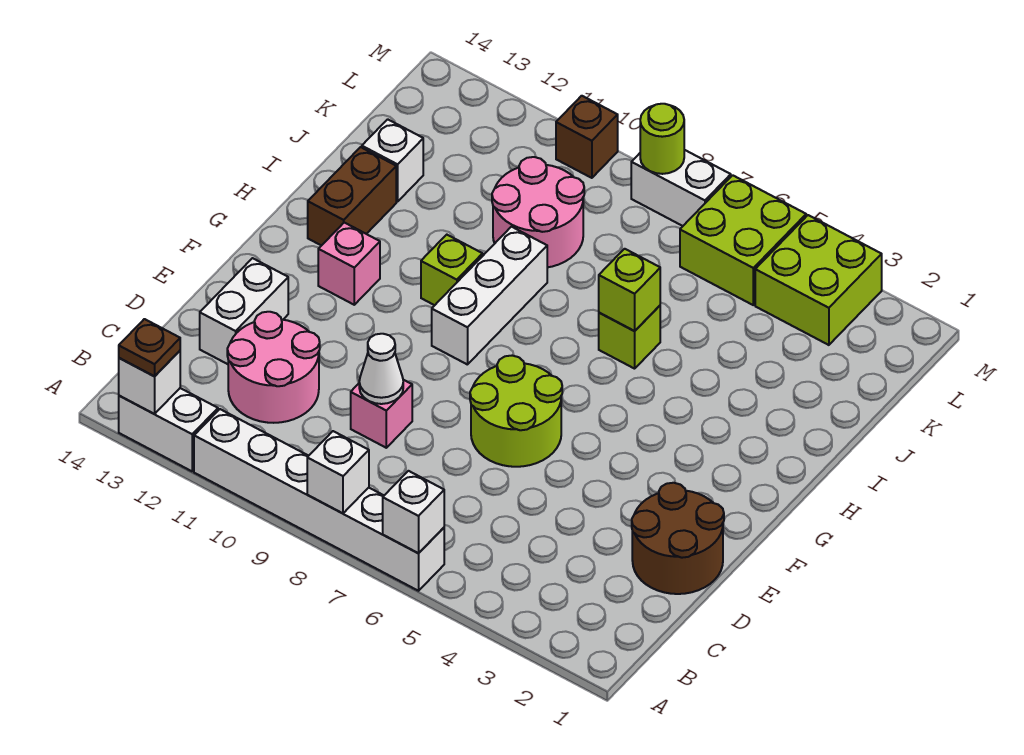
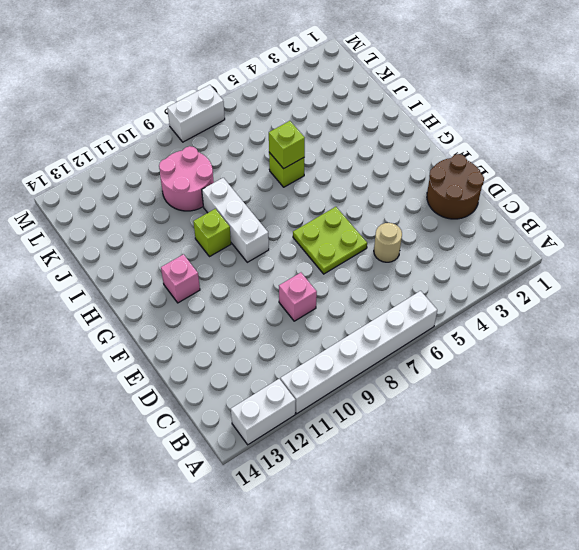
tan 1x1 round brick [374,223,402,262] -> none
lime 2x2 plate [293,207,367,274] -> lime 2x2 round brick [470,356,562,467]
none -> pink 2x2 round brick [227,312,320,423]
none -> white 1x2 brick [200,258,288,364]
none -> brown 1x2 brick [308,147,396,246]

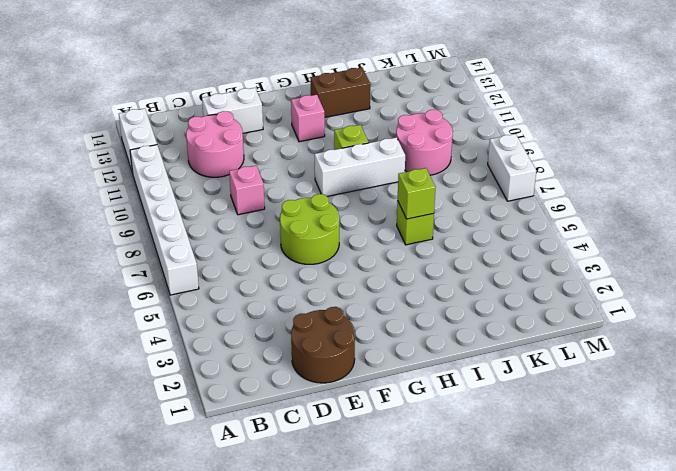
none -> white 1x1 brick [362,119,423,202]
none -> lime 2x2 brick [755,215,882,345]
none -> lime 2x2 brick [680,175,806,305]

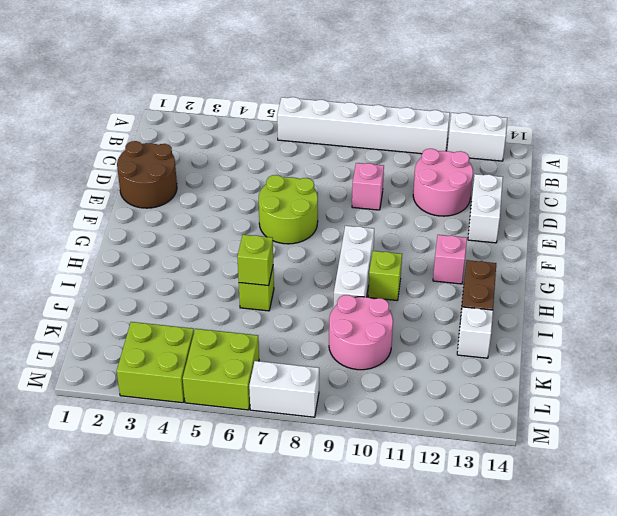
none -> brown 1x1 brick [556,96,618,178]
none -> white 1x1 brick [383,471,444,553]
none -> white 1x1 brick [307,431,369,513]

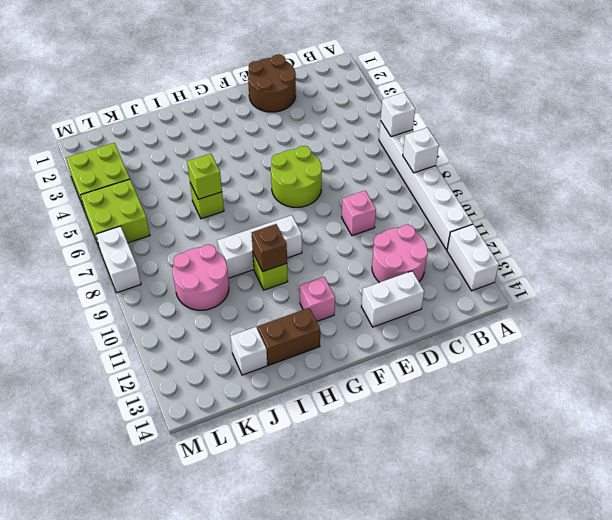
brown 1x1 brick [252,224,287,272] -> brown 1x1 brick moved to [556,96,618,178]
none -> white 1x1 brick [119,351,180,414]
none -> white 1x1 cone [359,334,403,404]
none -> lime 1x1 round brick [640,104,684,174]

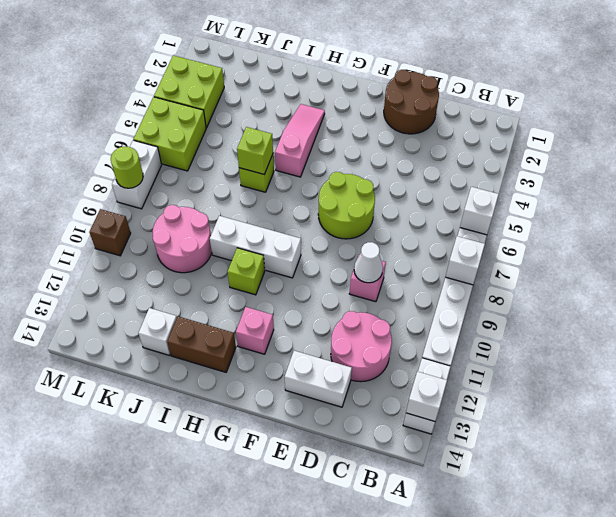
pink 1x3 slope [275,104,325,177] -> none
none -> brown 1x1 plate [119,319,180,376]

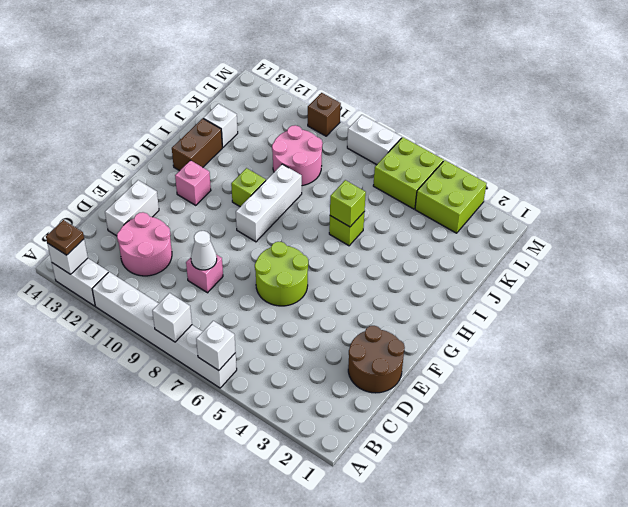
none -> lime 1x1 round brick [640,104,684,174]

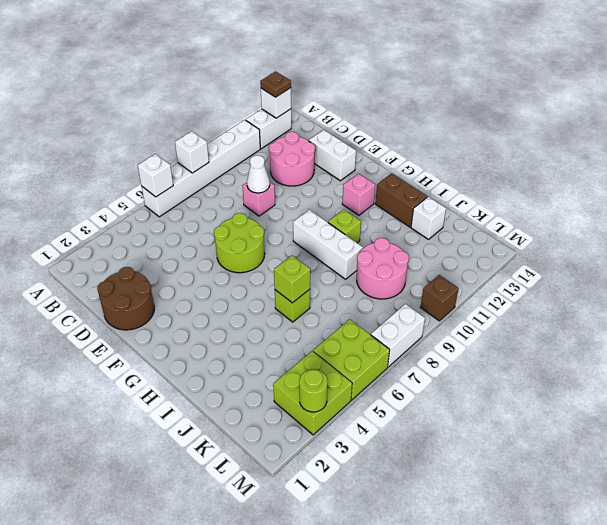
lime 1x1 round brick [299,369,328,412] -> lime 1x1 round brick moved to [640,104,684,174]

